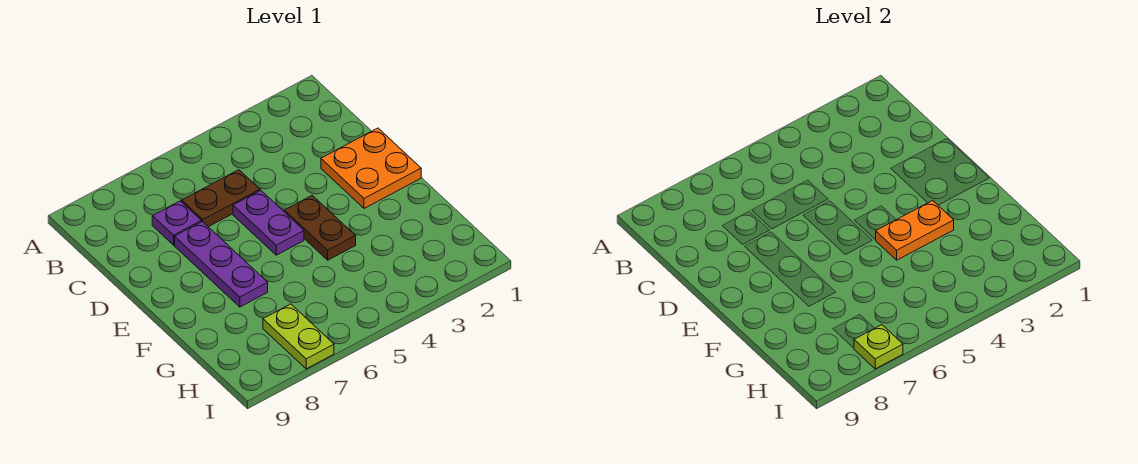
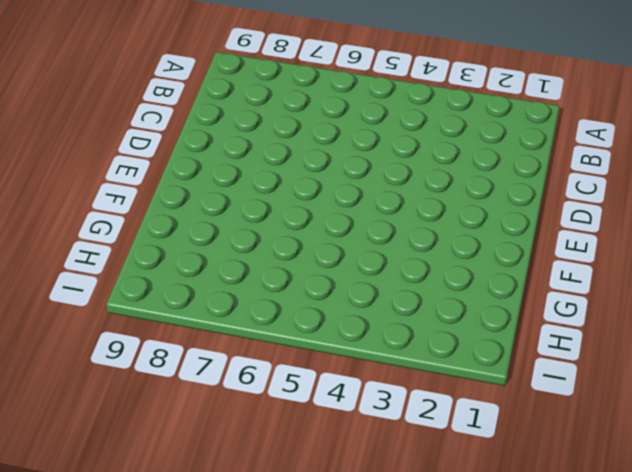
none -> brown 1x2 plate [182,170,260,227]
none -> purple 1x1 plate [152,201,201,245]

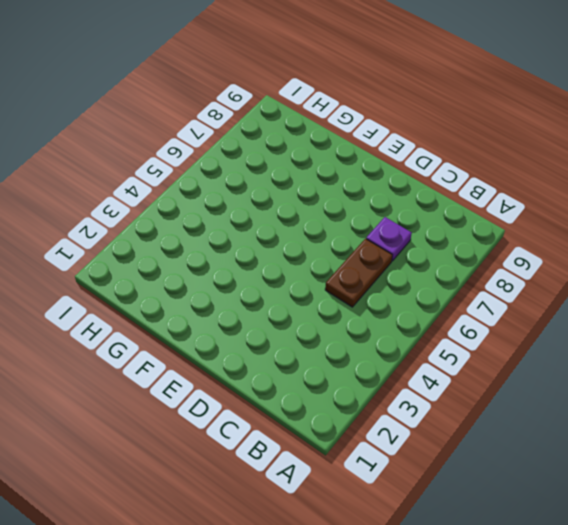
none -> orange 2x2 plate [321,128,421,208]
none -> purple 1x2 plate [233,190,304,255]

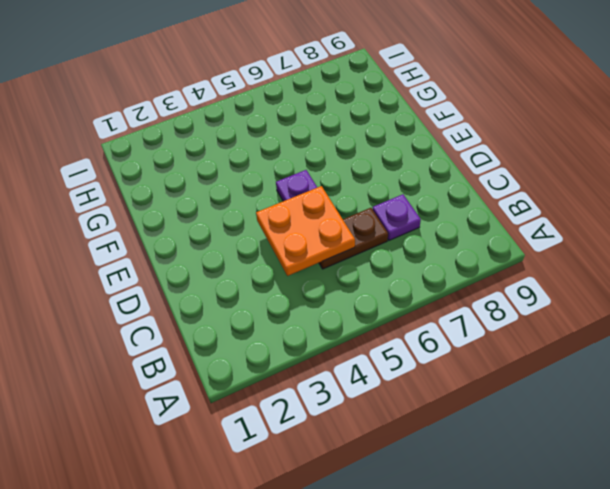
orange 2x2 plate [256,186,355,276] -> orange 2x2 plate moved to [321,128,421,208]
none -> purple 1x3 plate [175,221,268,307]
none -> brown 1x2 plate [284,195,356,260]

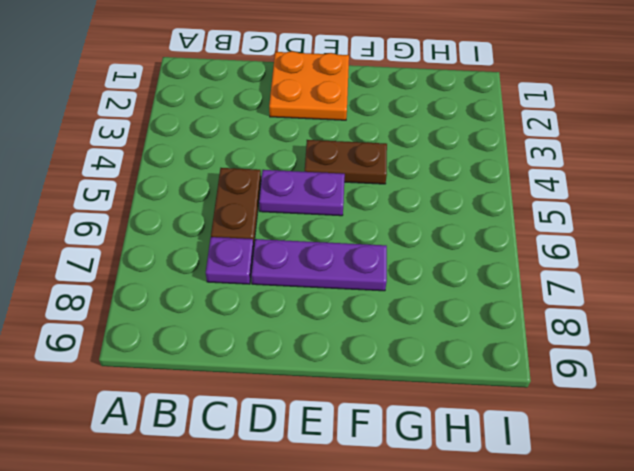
none -> lime 1x2 plate [263,304,334,369]
none -> orange 1x2 plate [876,200,954,260]

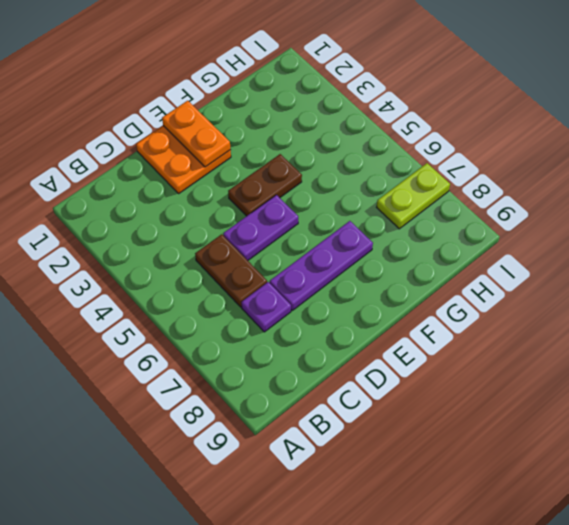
orange 1x2 plate [162,101,231,167] -> orange 1x2 plate moved to [876,200,954,260]
none -> lime 1x1 plate [854,325,903,369]

